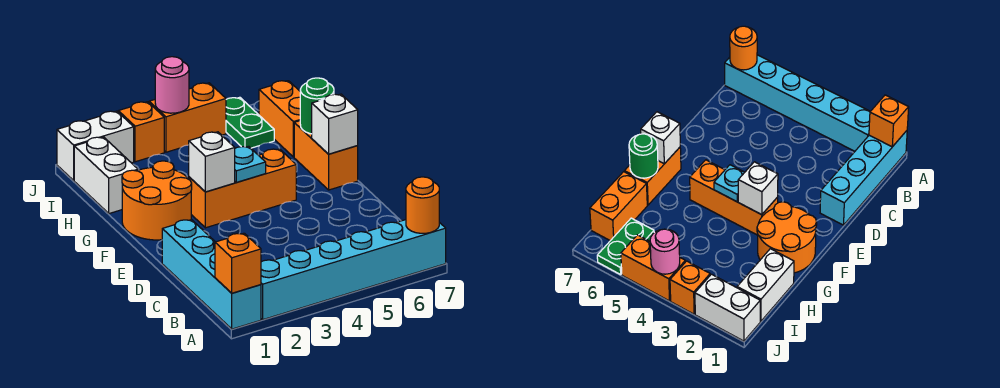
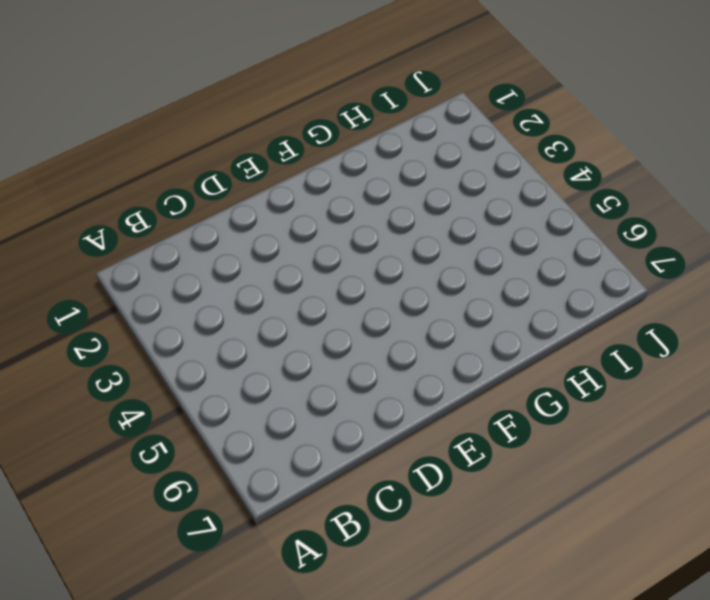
none -> cyan 1x4 brick [162,220,261,329]
none -> cyan 1x6 brick [261,220,446,320]
none -> orange 2x2 round brick [122,161,192,240]

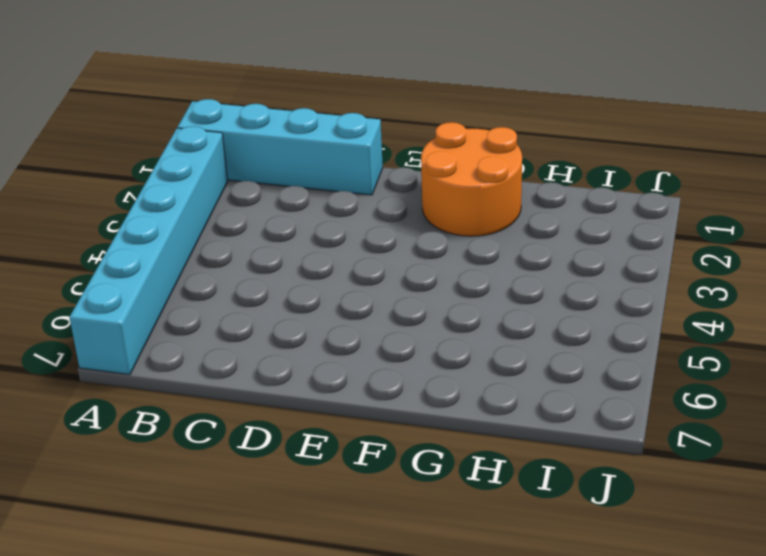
none -> orange 1x3 brick [189,149,296,228]
none -> orange 1x2 brick [294,121,358,190]
none -> white 1x2 brick [74,137,138,214]

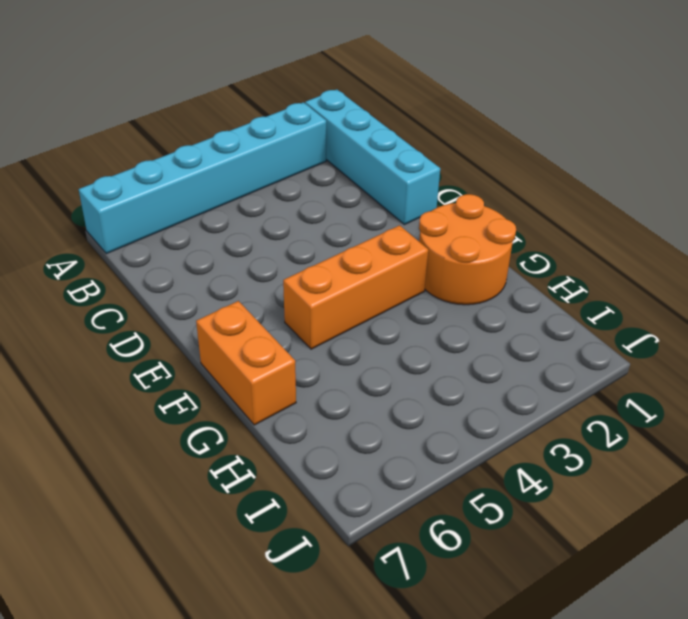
none -> white 1x2 brick [74,137,138,214]
none -> orange 1x2 brick [259,81,300,157]
none -> green 1x2 plate [226,97,274,148]

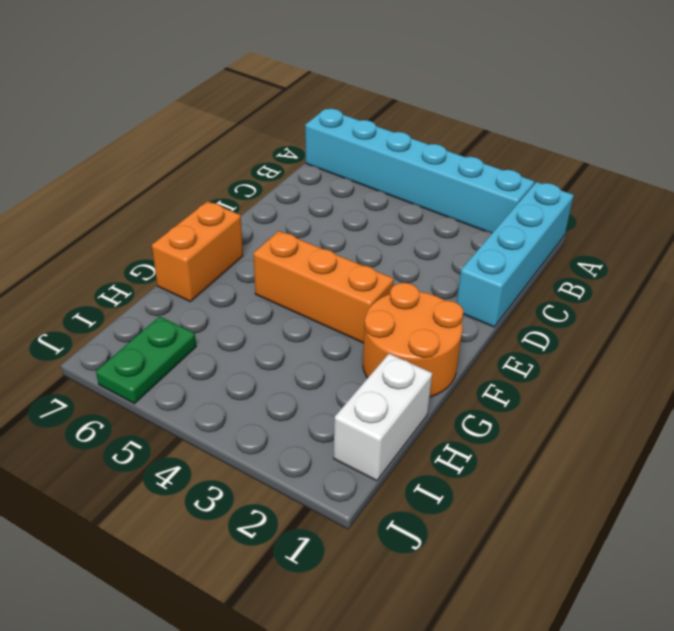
none -> orange 1x2 brick [259,81,300,157]
none -> white 1x2 brick [57,111,134,180]
none -> orange 1x1 brick [118,102,164,162]

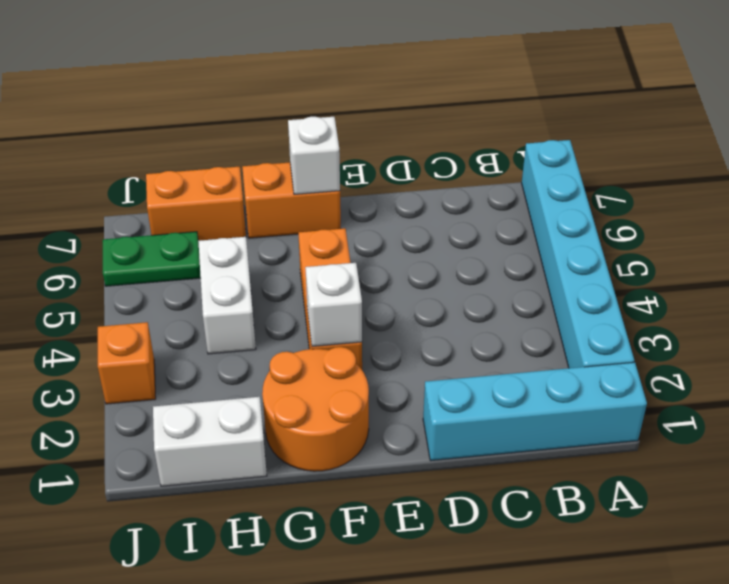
white 1x2 brick [198,237,256,354] -> white 1x2 brick moved to [57,111,134,180]
none -> orange 1x2 brick [149,83,226,152]
none -> orange 1x1 brick [215,233,261,293]
none -> orange 1x1 round brick [406,177,439,233]

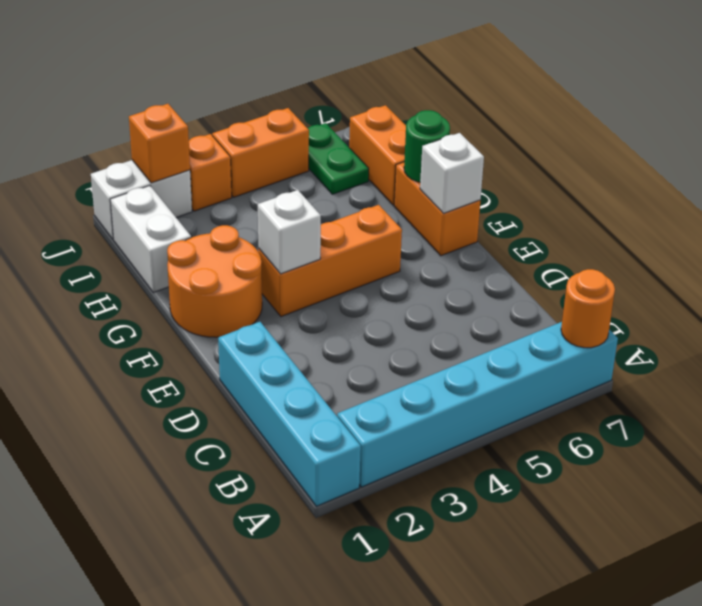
orange 1x1 brick [129,104,190,183] -> orange 1x1 brick moved to [215,233,261,293]
none -> cyan 1x1 plate [235,146,266,182]
none -> pink 1x1 round brick [155,57,189,113]

